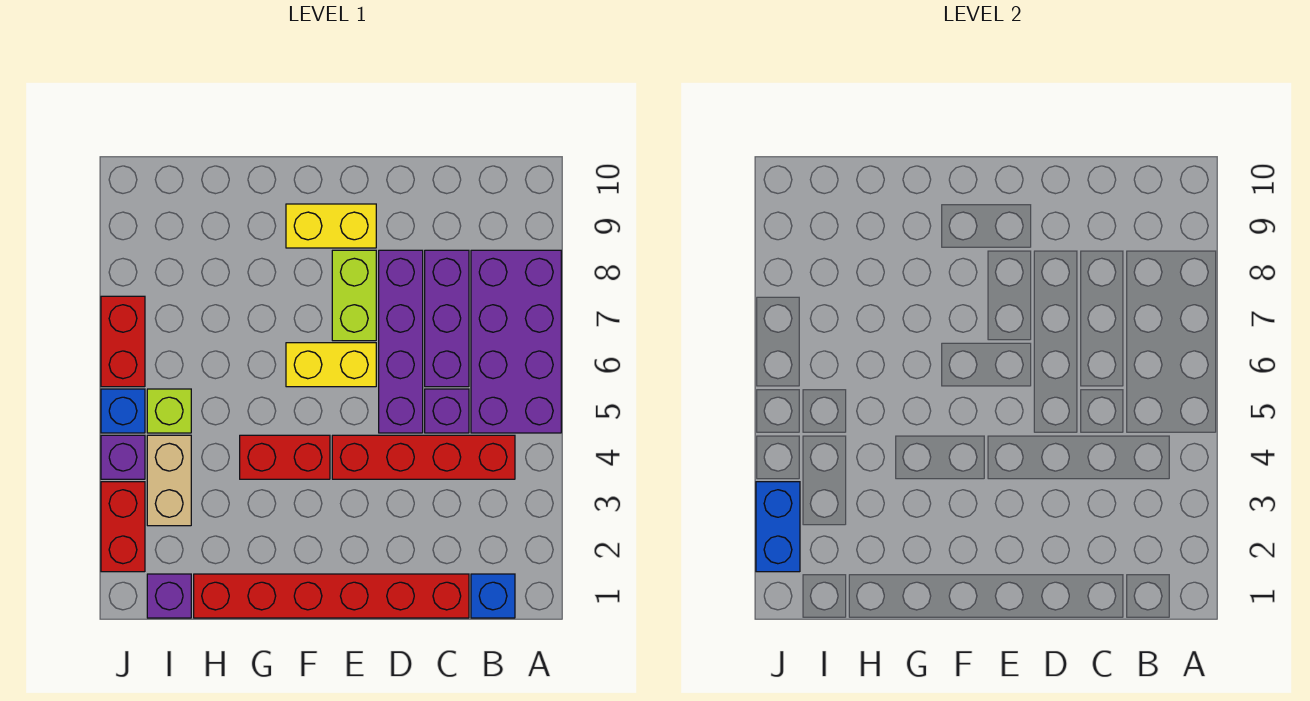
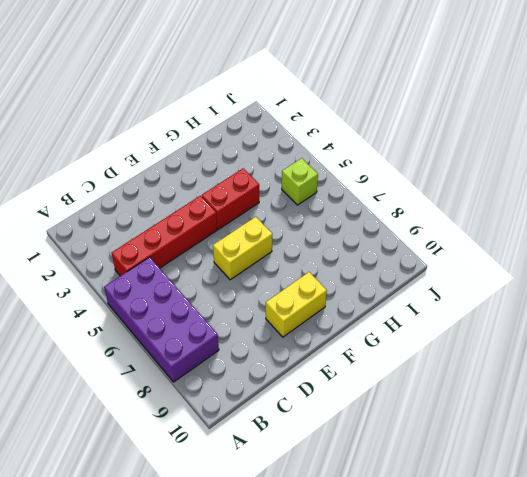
none -> blue 1x1 brick [471,574,515,618]
none -> red 1x6 brick [194,574,469,618]
none -> purple 1x1 brick [425,389,469,433]

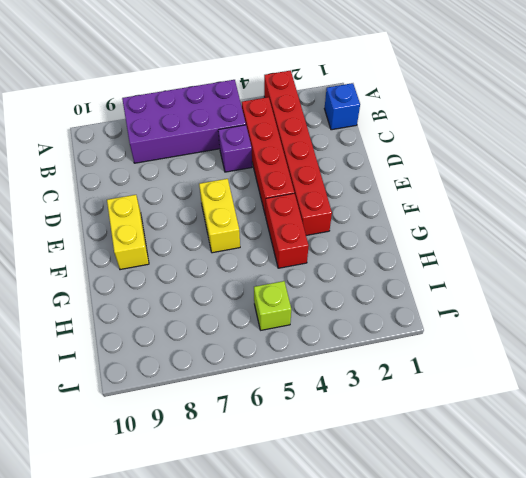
red 1x6 brick [264,71,332,235] -> red 1x6 brick moved to [194,574,469,618]
none -> purple 1x3 brick [425,250,469,387]
none -> purple 1x4 brick [379,250,423,433]
none -> lime 1x2 brick [332,250,376,341]

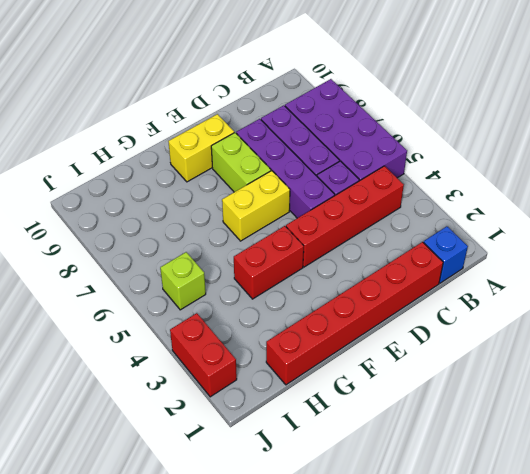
none -> purple 1x1 brick [147,574,191,618]
none -> tan 1x2 brick [147,435,191,526]
none -> purple 1x1 brick [101,435,145,479]

